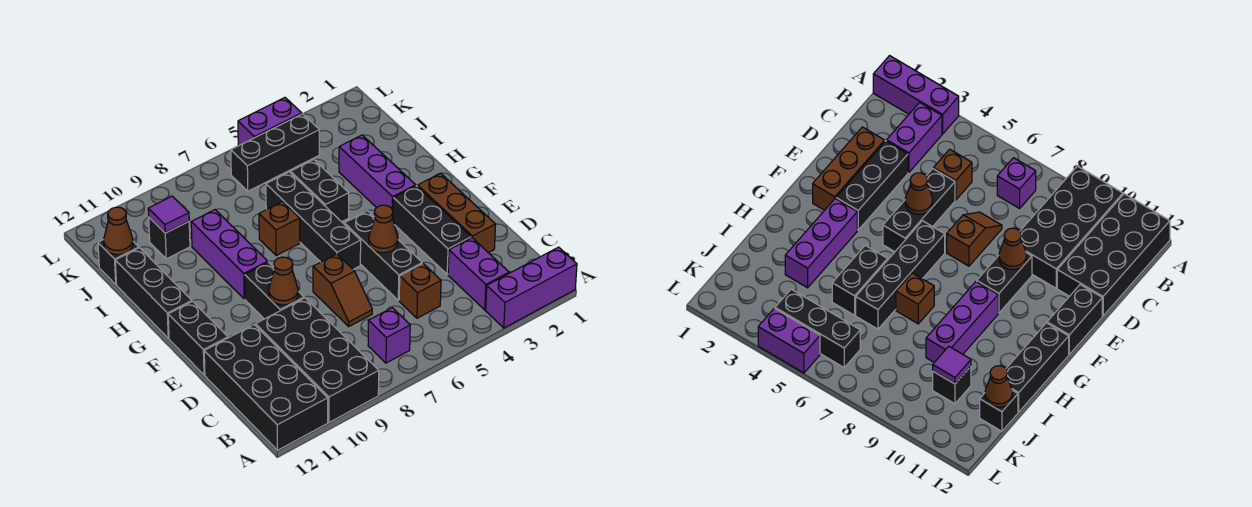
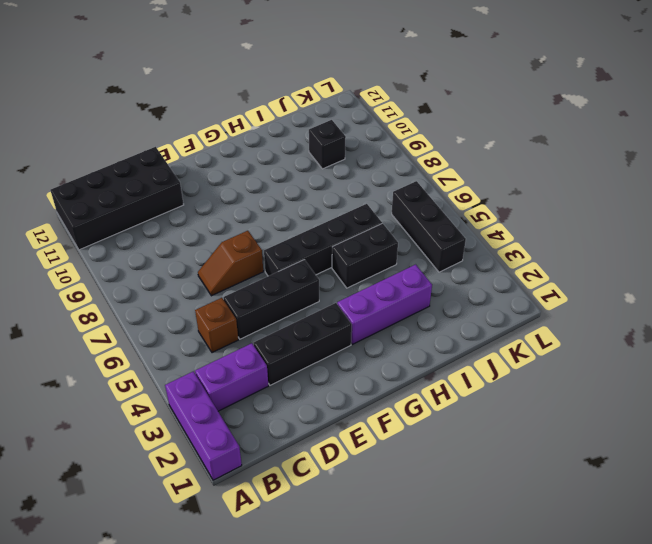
none -> black 2x4 brick [256,298,379,422]
none -> purple 1x1 brick [368,308,410,363]
none -> brown 1x3 brick [418,173,496,253]

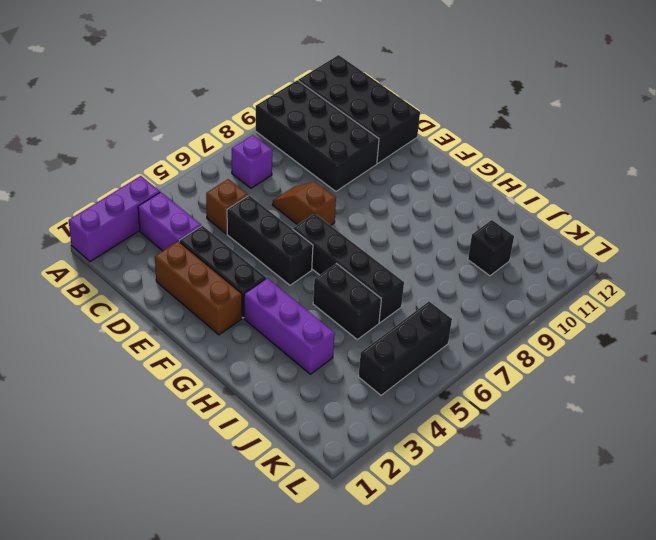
none -> black 1x2 brick [245,262,304,319]
none -> black 1x2 brick [168,301,228,375]
none -> purple 1x3 brick [191,210,268,299]

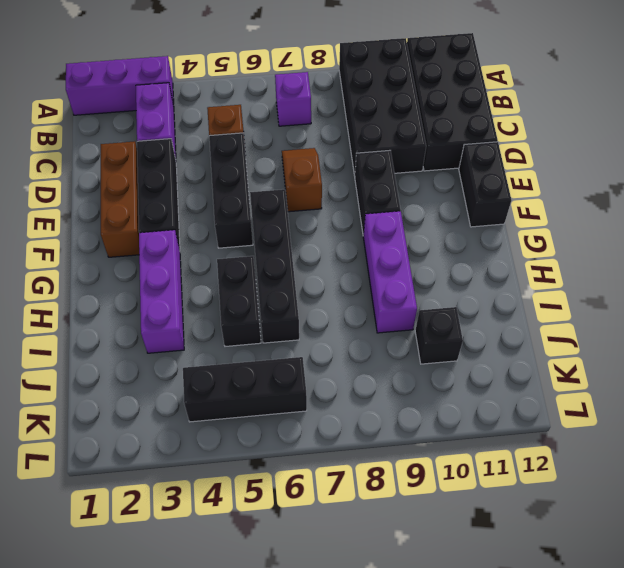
none -> black 1x3 brick [115,248,192,338]
none -> brown 1x1 brick [259,202,300,255]
none -> black 1x1 brick [98,240,139,284]

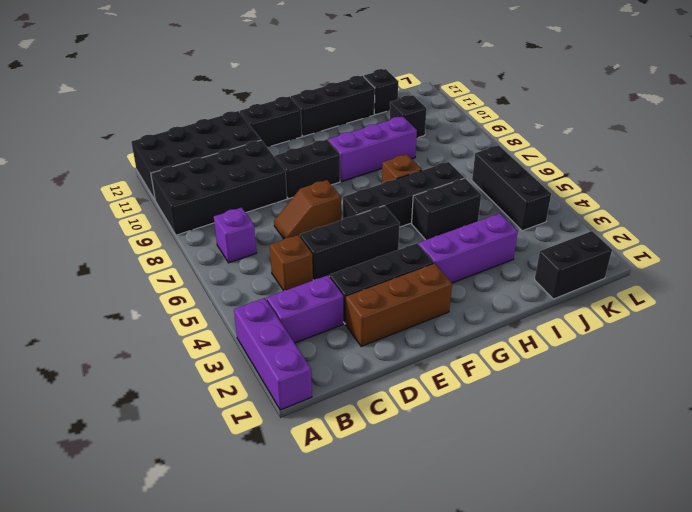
black 1x2 brick [535,231,612,299] -> none
none -> purple 1x2 brick [238,98,302,146]
none -> brown 1x1 cone [369,205,398,253]
none -> brown 1x1 cone [269,257,298,305]

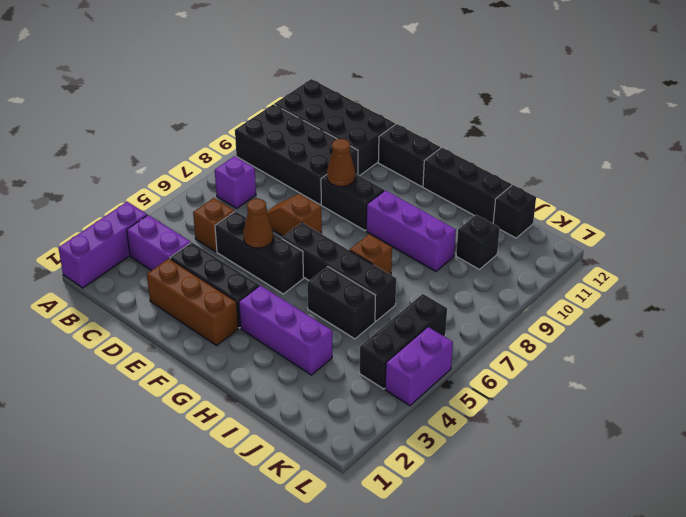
none -> purple 1x1 tile [148,196,189,233]
none -> brown 1x1 cone [104,207,133,255]

